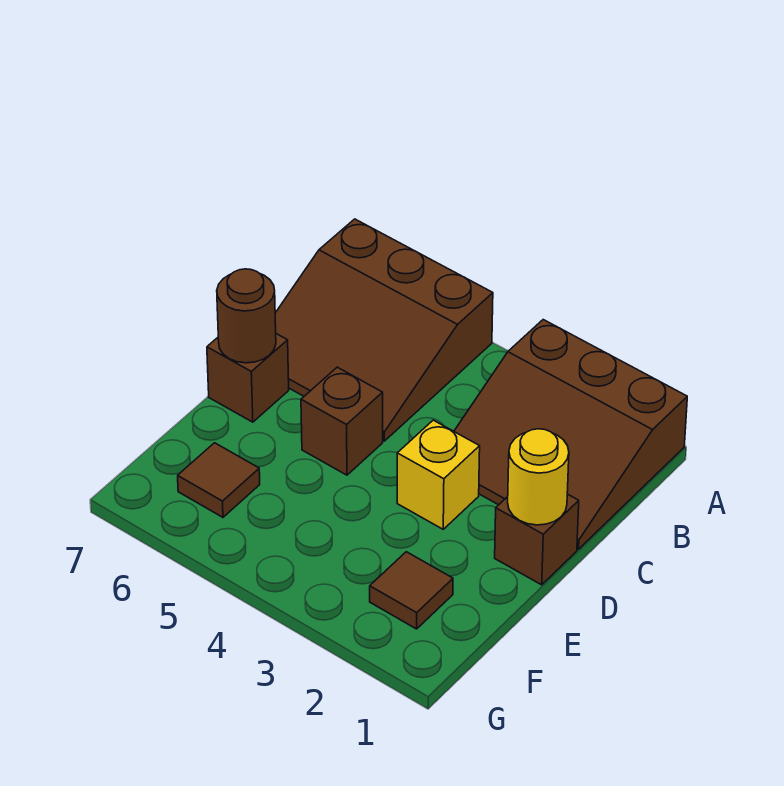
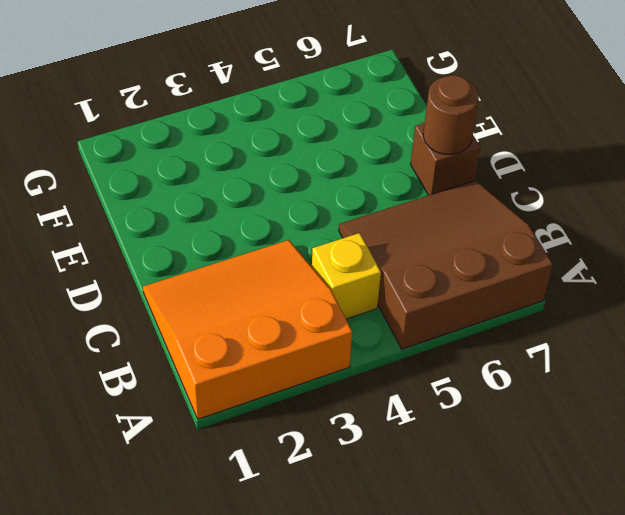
orange 3x3 slope [143,240,352,419] -> brown 3x3 slope [454,320,687,549]
yellow 1x1 brick [312,233,381,319] -> yellow 1x1 brick moved to [397,420,480,529]
none -> brown 1x1 brick [495,494,579,585]
none -> brown 1x1 brick [301,367,383,475]

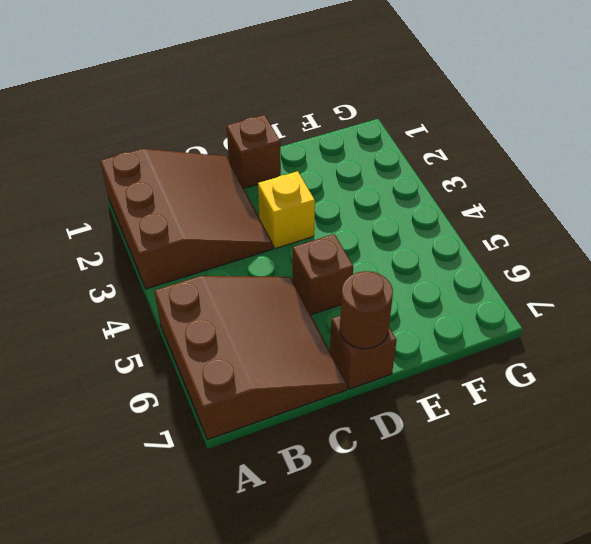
none -> brown 1x1 tile [370,552,453,629]
none -> brown 1x1 tile [178,443,260,517]

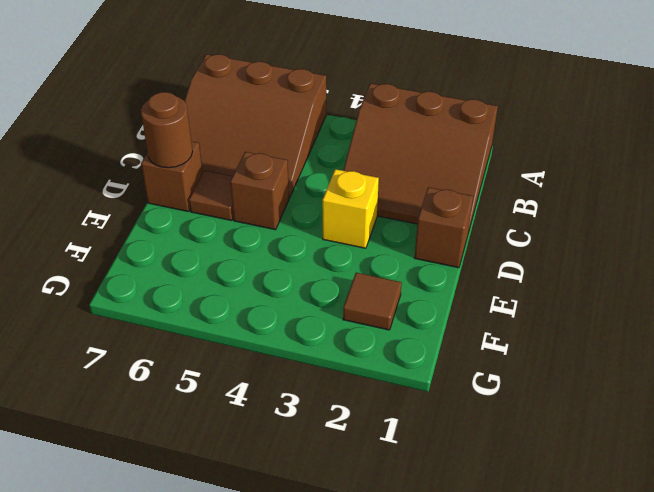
brown 1x1 tile [189,170,233,220] -> brown 1x1 tile moved to [178,443,260,517]
none -> yellow 1x1 round brick [508,429,569,525]

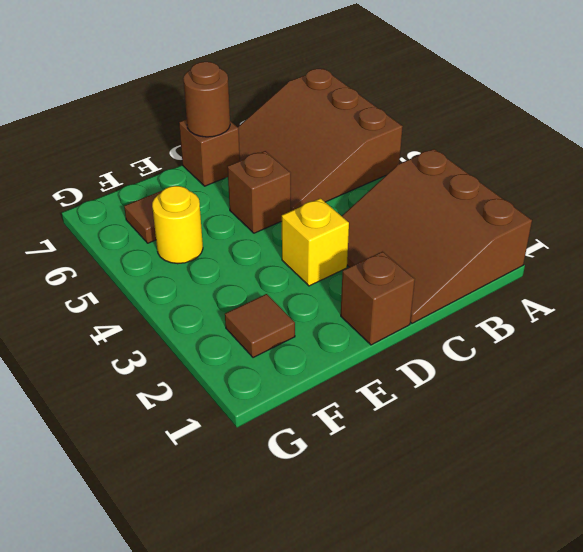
yellow 1x1 round brick [152,186,203,264] -> yellow 1x1 round brick moved to [508,429,569,525]

